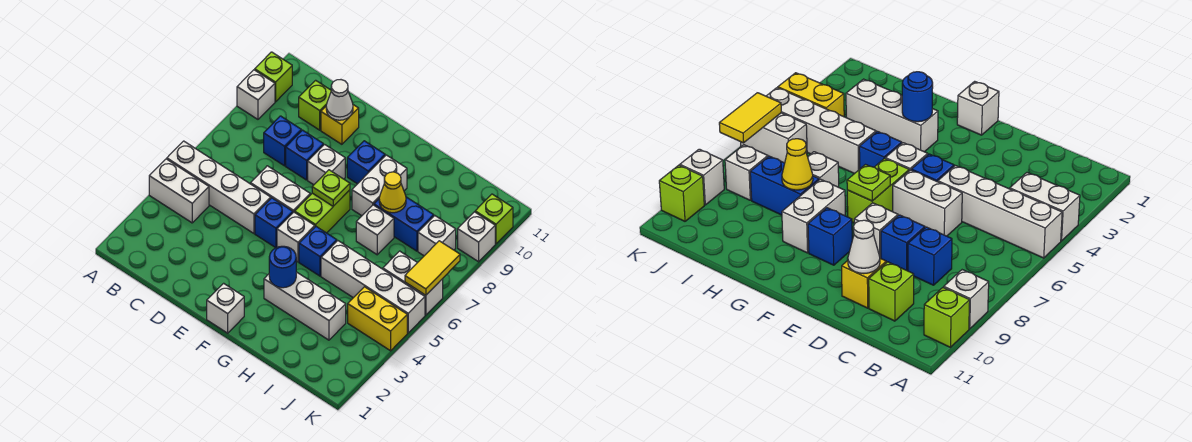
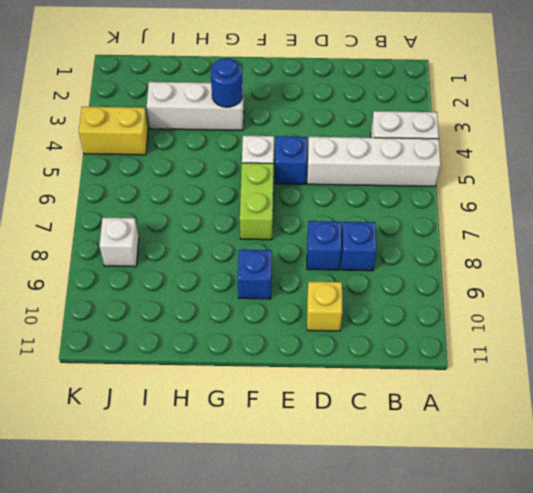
none -> white 1x1 brick [237,70,275,119]
none -> lime 1x1 brick [255,52,292,102]
none -> lime 1x1 brick [299,80,331,130]
none -> white 1x2 brick [251,166,310,212]

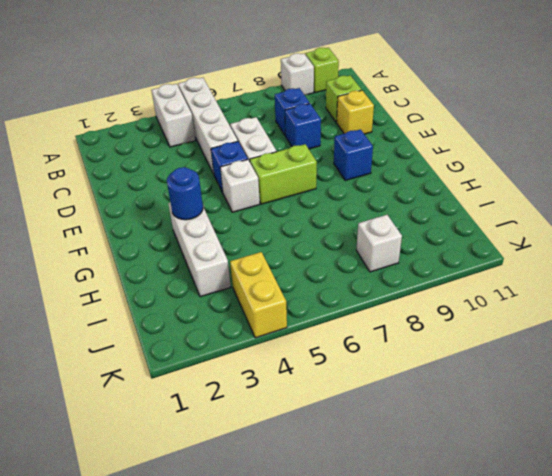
none -> white 1x1 brick [308,145,345,185]
none -> white 1x1 brick [207,283,244,333]
none -> blue 1x1 brick [299,226,337,276]
none -> white 1x2 brick [352,155,407,216]

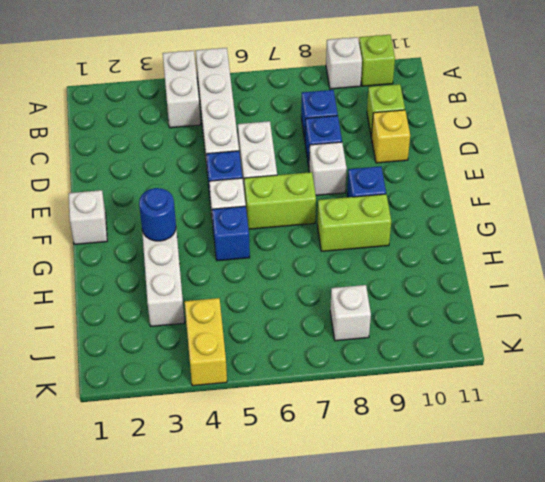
lime 1x2 brick [317,194,391,251] -> white 1x2 brick [352,155,407,216]
none -> white 1x4 brick [321,241,425,333]
none -> white 1x1 brick [356,205,394,255]
none -> blue 1x2 brick [374,197,434,251]
none -> white 1x2 brick [383,251,443,315]

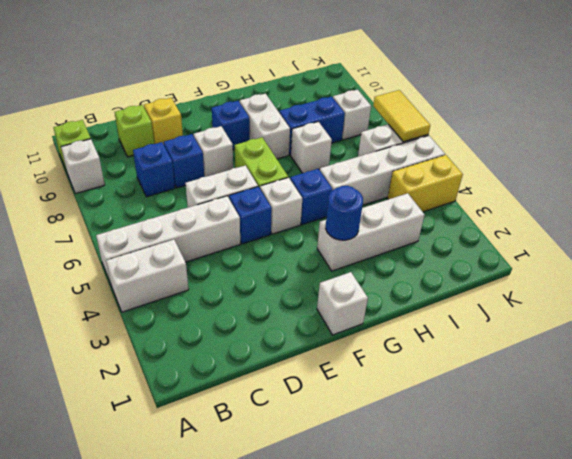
none -> white 1x1 brick [458,212,495,262]
none -> lime 1x1 brick [475,194,513,244]
none -> white 1x1 cone [326,80,353,120]
none -> lime 1x1 plate [312,170,350,206]

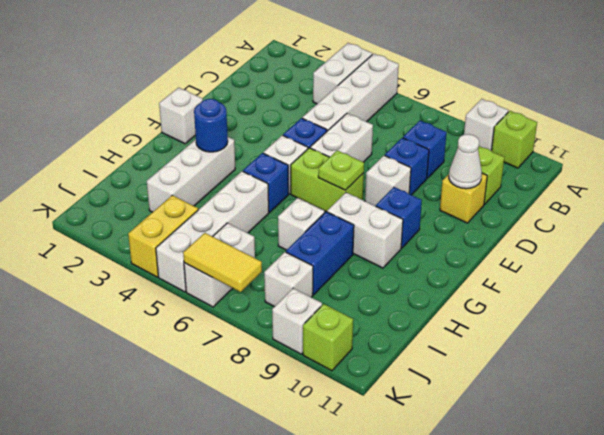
none -> yellow 1x1 cone [379,172,406,213]

